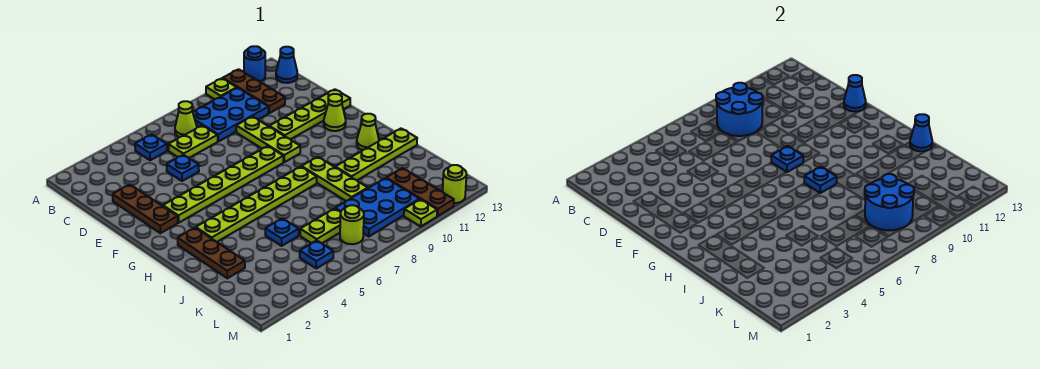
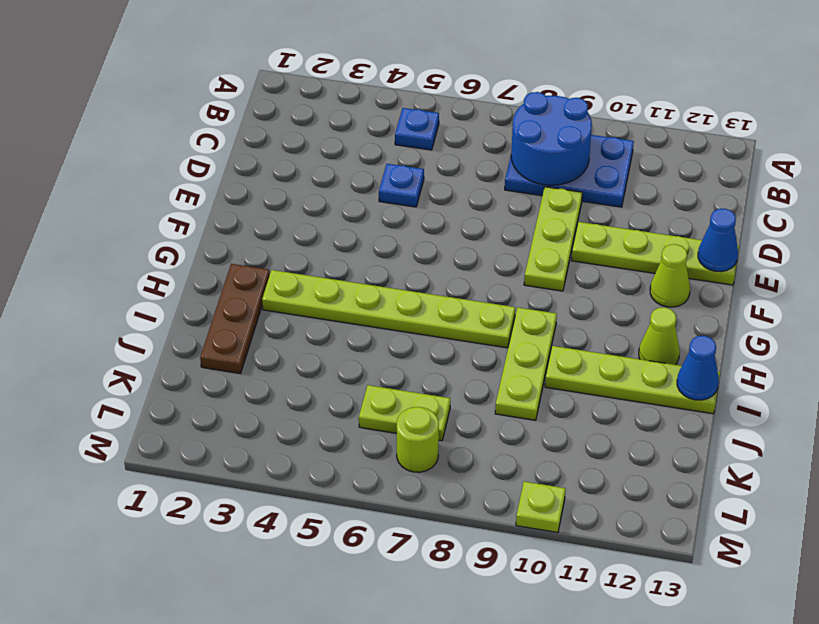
none -> lime 1x1 plate [206,78,237,99]
none -> brown 1x3 plate [223,69,285,113]
none -> blue 1x1 round brick [244,46,265,82]
none -> lime 1x1 cone [175,101,197,137]

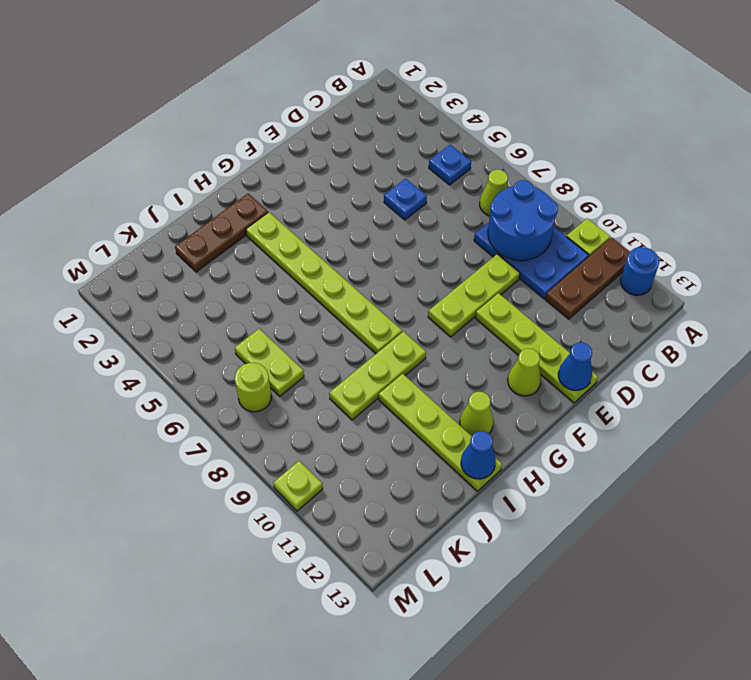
none -> blue 1x1 cone [276,47,297,83]
none -> lime 1x2 plate [168,125,218,158]
none -> brown 1x3 plate [113,185,178,233]
none -> lime 1x6 plate [163,146,283,223]

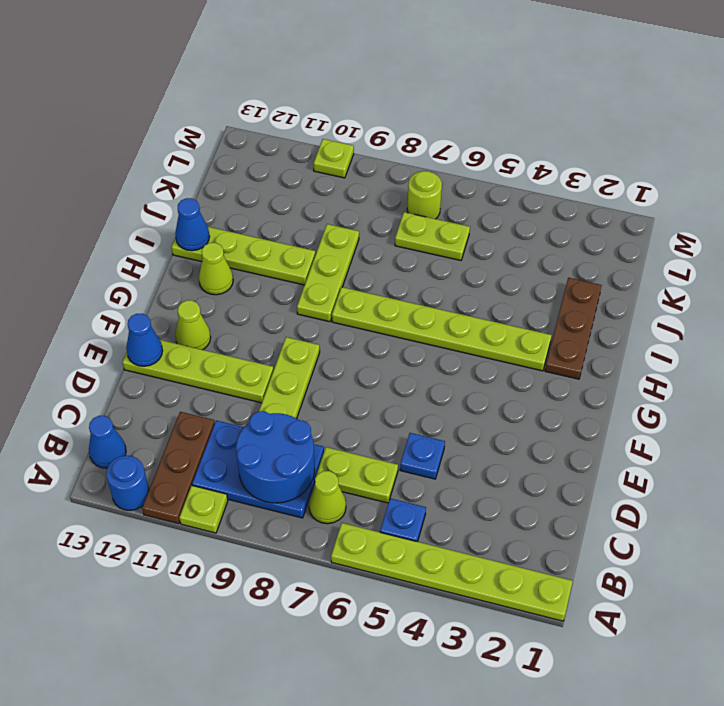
lime 1x6 plate [331,523,573,621] -> lime 1x6 plate moved to [163,146,283,223]
none -> brown 1x3 plate [113,185,178,233]
none -> blue 1x1 plate [265,218,299,246]
none -> blue 2x3 plate [335,178,419,236]
none -> brown 1x3 plate [386,168,454,216]

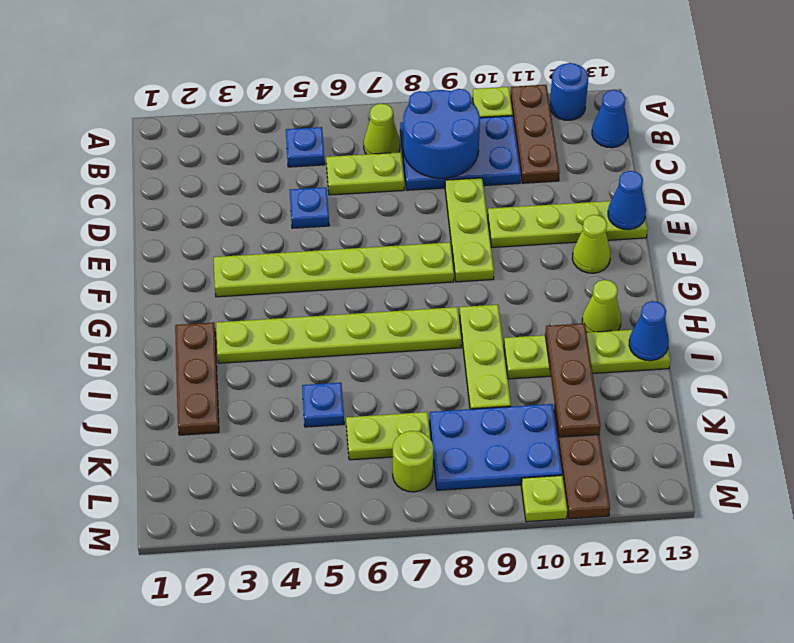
brown 1x3 plate [545,323,600,437] -> brown 1x3 plate moved to [113,185,178,233]
none -> blue 1x1 plate [300,240,333,268]
none -> lime 1x1 round brick [443,165,467,203]
none -> blue 1x1 plate [771,146,803,172]
none -> blue 1x1 plate [804,167,837,193]

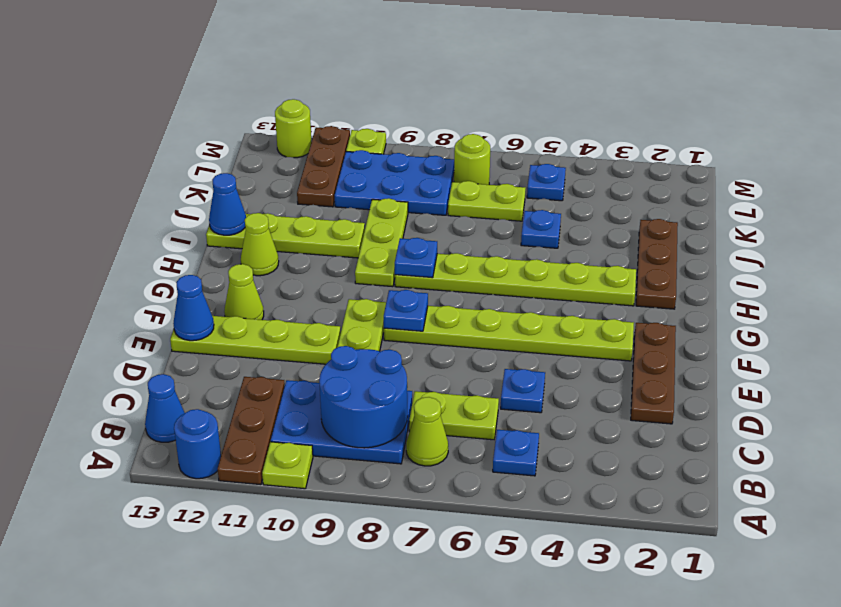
none -> blue 2x2 round brick [865,174,914,230]

